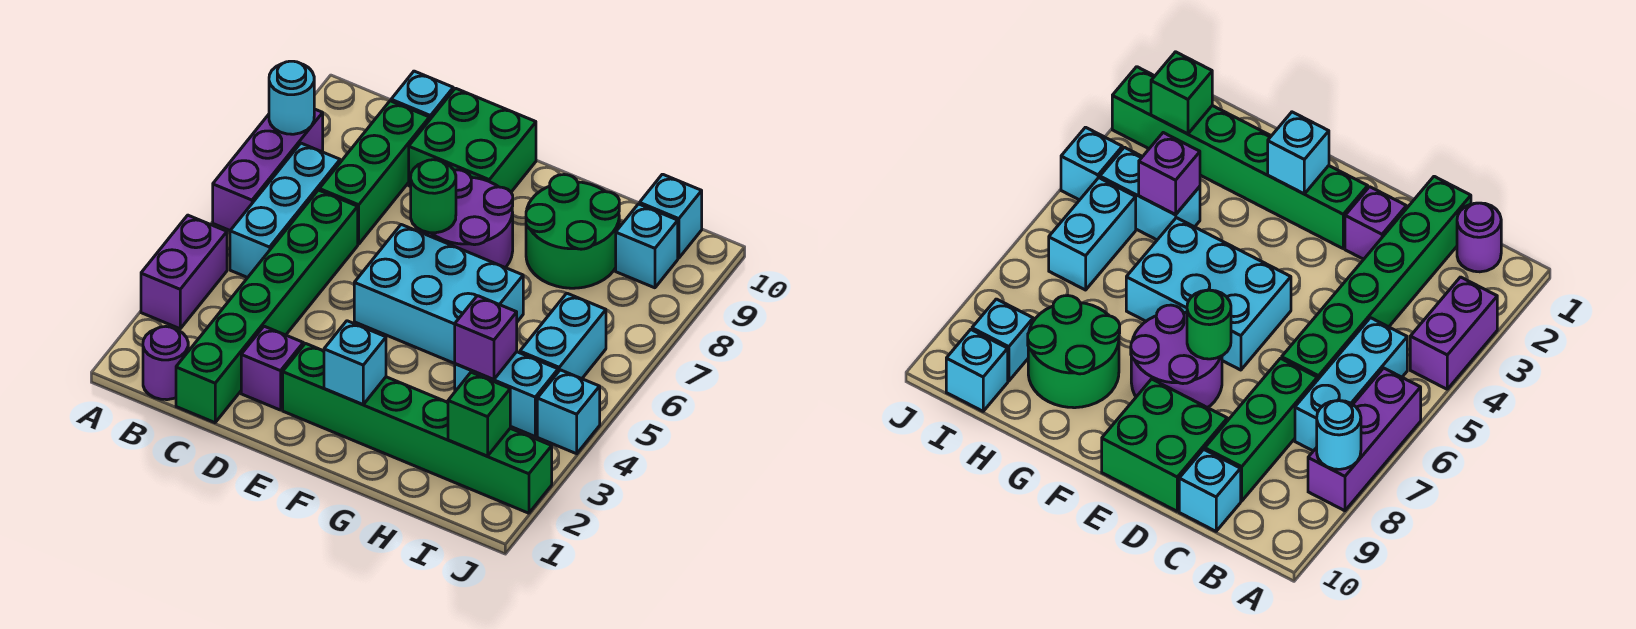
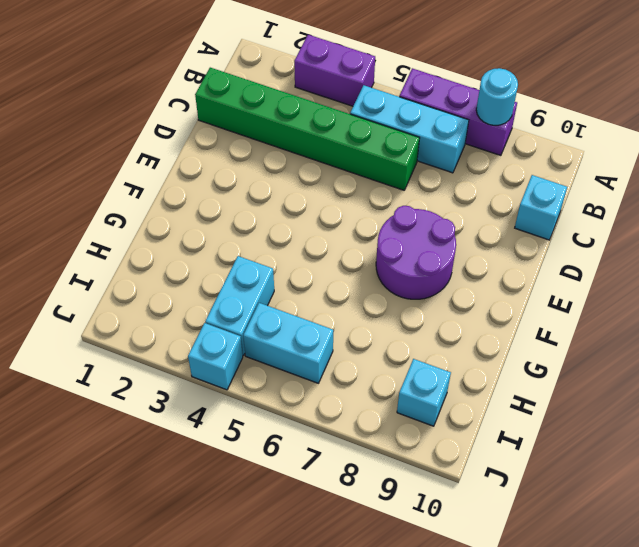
none -> purple 1x1 round brick [143,326,188,400]
none -> green 1x3 brick [319,101,429,244]
none -> purple 1x1 brick [241,326,303,410]

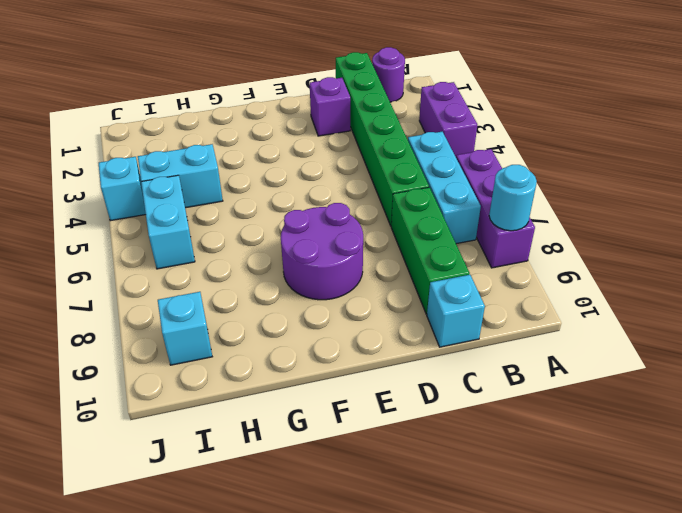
none -> green 2x2 brick [409,88,536,192]
none -> green 1x6 brick [283,344,552,513]
none -> cyan 2x3 brick [354,225,523,363]

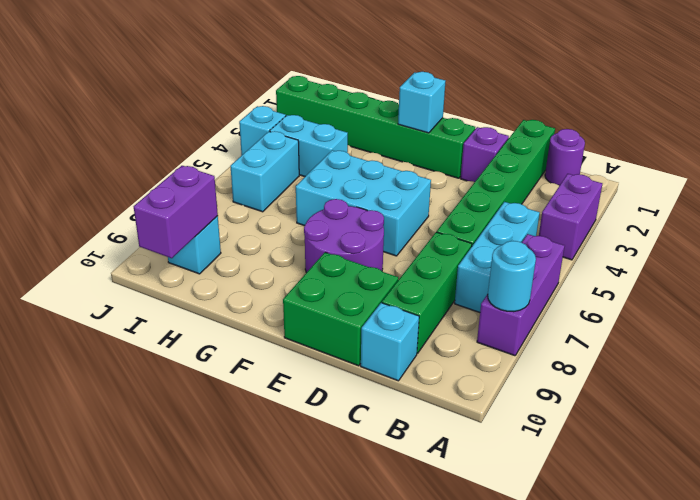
purple 1x2 brick [134,166,218,258] -> none
none -> green 2x2 round brick [526,175,619,288]
none -> cyan 1x1 brick [640,174,702,258]
none -> green 1x1 round brick [411,160,456,233]

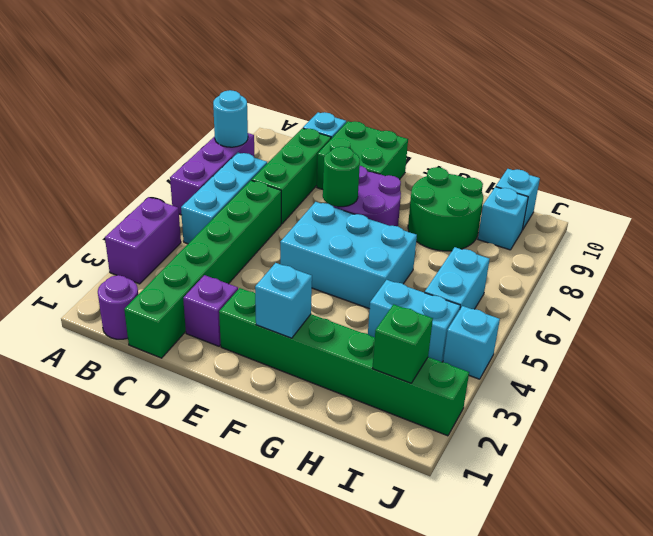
none -> purple 1x1 brick [455,296,517,379]

